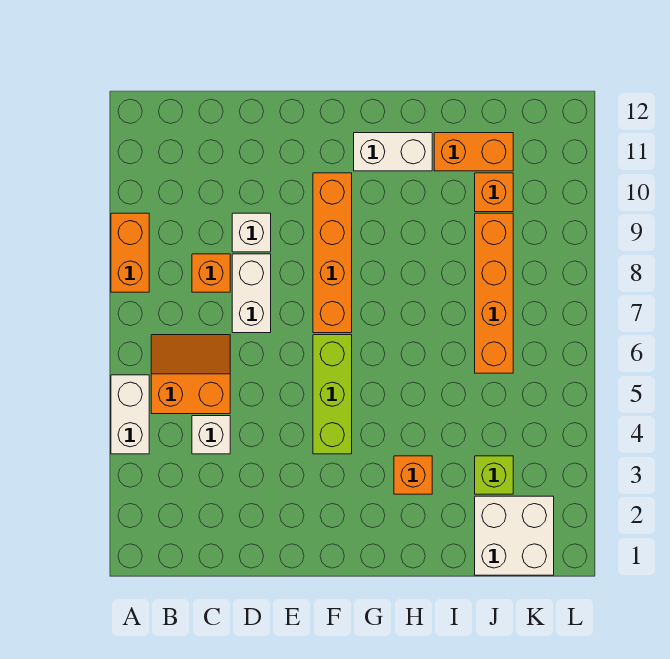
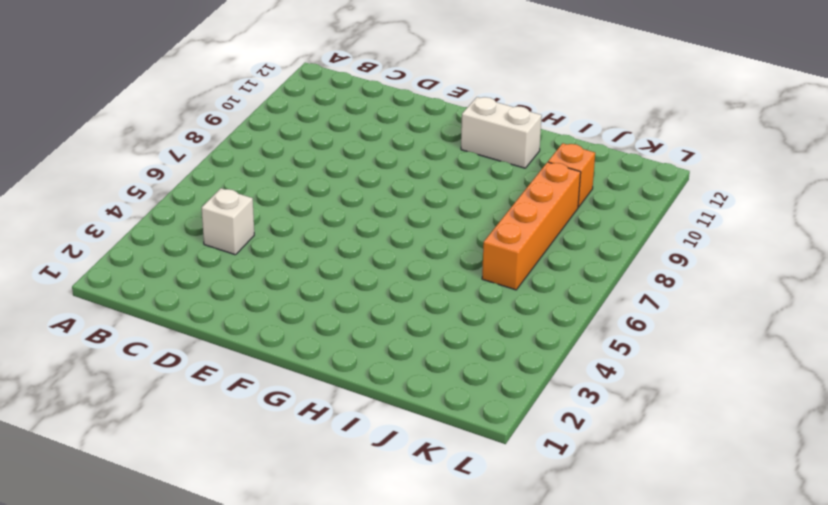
none -> white 1x2 brick [111,375,149,454]
none -> orange 1x2 brick [111,213,149,292]
none -> orange 2x2 slope [151,335,230,414]

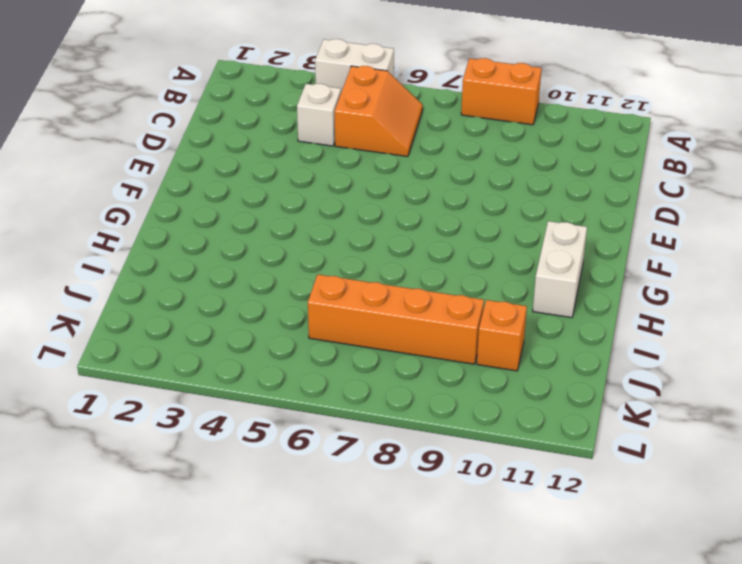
none -> orange 1x1 brick [192,254,230,292]
none -> white 1x2 brick [232,254,271,333]
none -> white 1x1 brick [232,213,271,252]

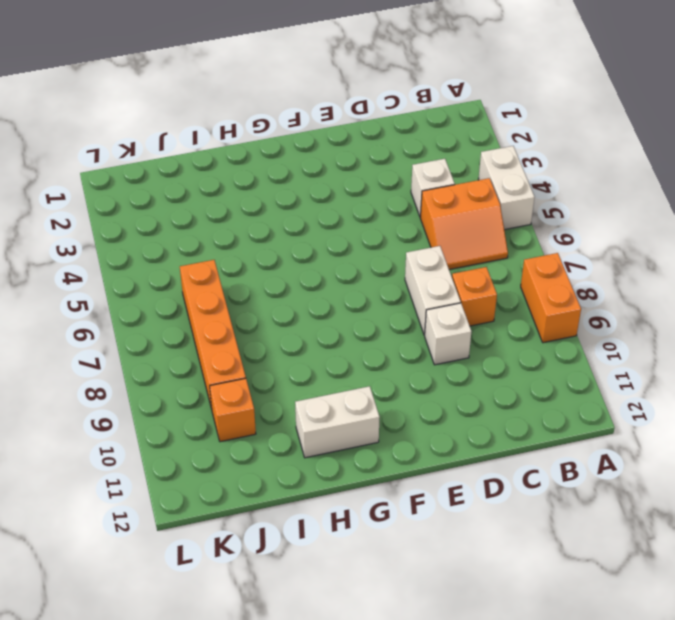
none -> lime 1x3 brick [313,335,352,454]
none -> orange 1x4 brick [313,173,352,333]
none -> orange 1x1 brick [394,456,432,494]

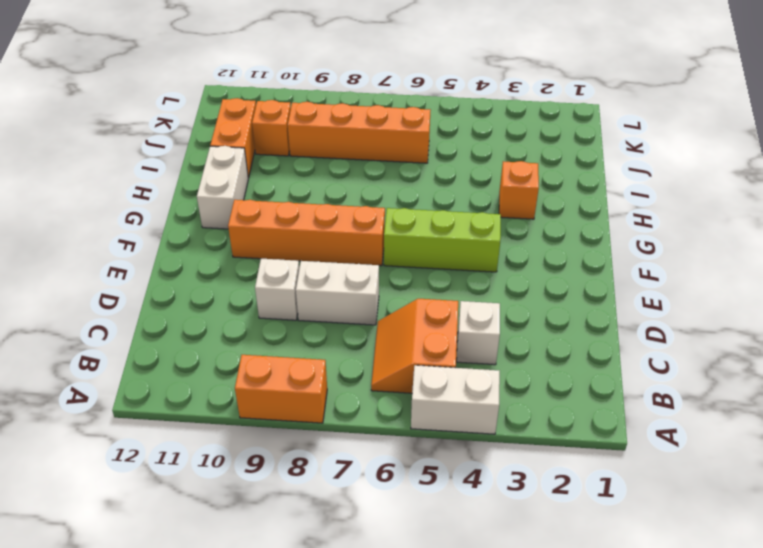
none -> orange 1x1 brick [192,254,230,292]
none -> white 2x2 brick [475,496,554,575]
none -> lime 1x1 brick [475,456,513,494]

